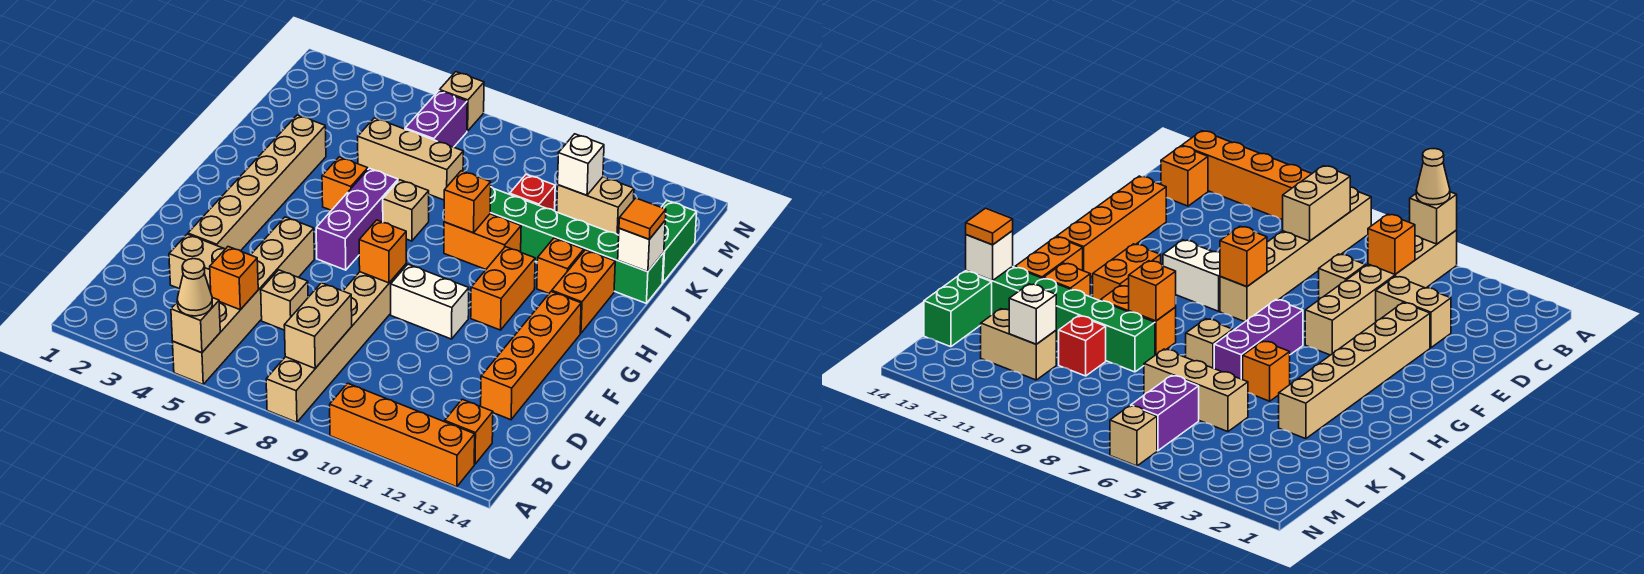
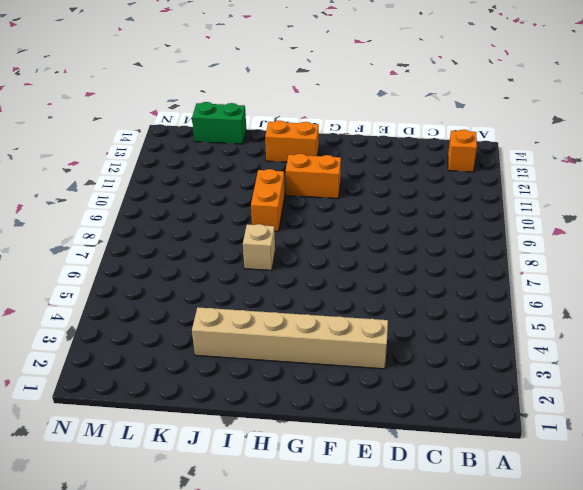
none -> tan 1x6 brick [172,217,314,384]
none -> tan 1x6 brick [266,264,406,422]
none -> orange 1x4 brick [330,383,475,487]
none -> tan 1x2 brick [169,234,225,292]

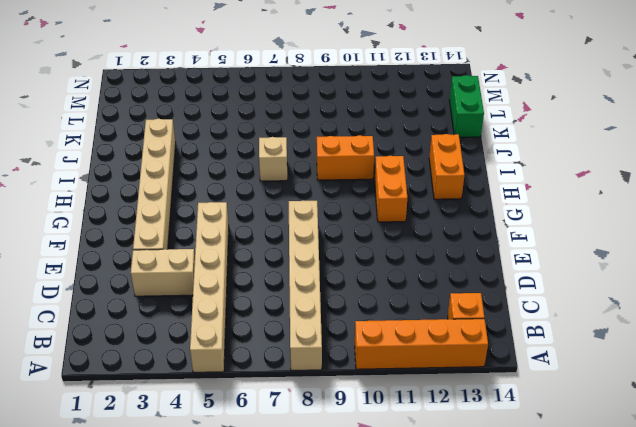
none -> tan 1x1 brick [261,270,308,330]
none -> orange 1x4 brick [481,291,581,420]
none -> white 1x2 brick [391,264,469,339]
none -> purple 1x3 brick [316,168,398,270]

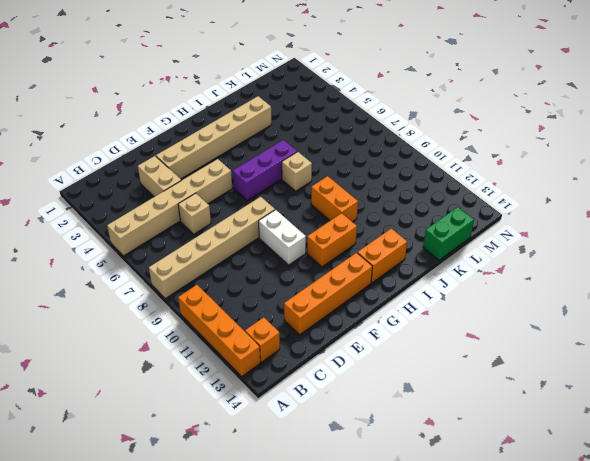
none -> orange 1x1 brick [322,157,368,210]
none -> orange 1x1 brick [537,238,584,294]
none -> green 1x6 brick [490,187,664,303]
none -> tan 1x3 brick [358,118,463,200]

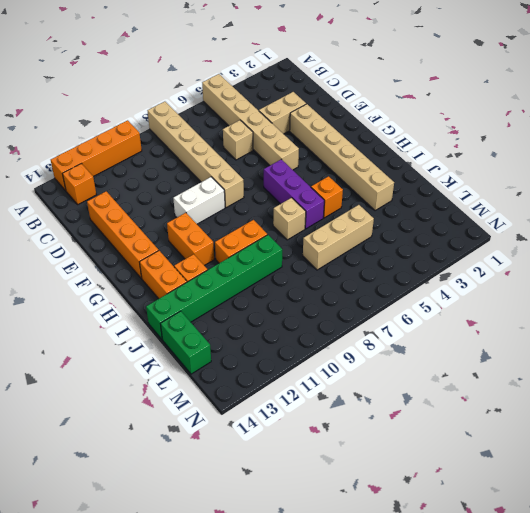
none -> red 1x1 brick [510,174,555,211]
none -> purple 1x2 brick [405,91,467,147]
none -> tan 1x2 brick [557,177,634,235]
none -> tan 1x1 brick [440,72,484,131]

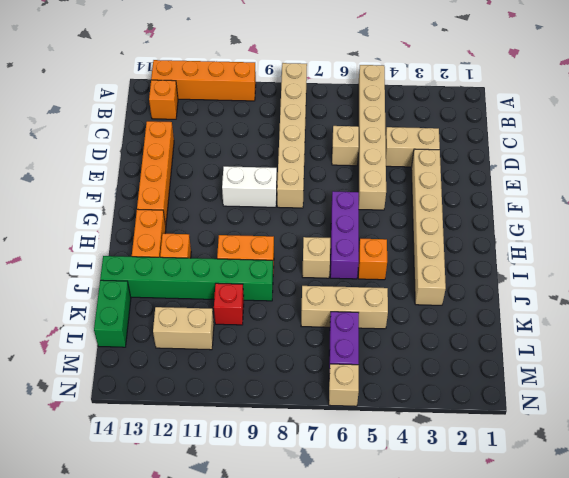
none -> orange 1x2 brick [471,247,535,330]
none -> tan 1x1 brick [171,298,220,353]
none -> tan 1x2 brick [284,283,352,368]
none -> orange 1x1 brick [210,247,258,310]

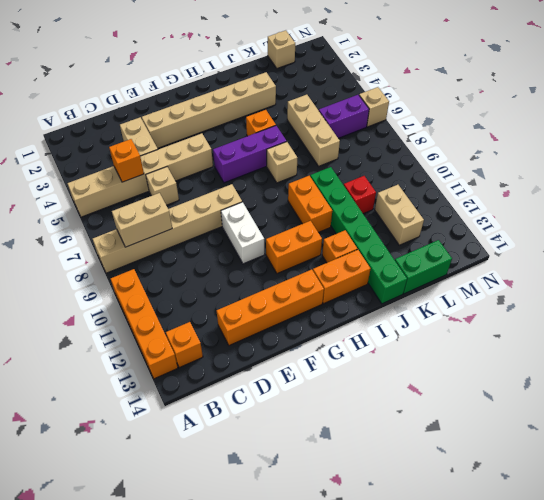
tan 1x1 brick [268,30,295,68] -> tan 1x1 brick moved to [171,298,220,353]
none -> orange 1x1 brick [359,220,406,283]
none -> orange 1x1 brick [444,171,491,233]
none -> white 1x1 brick [618,221,665,272]
none -> white 1x1 brick [558,134,604,195]

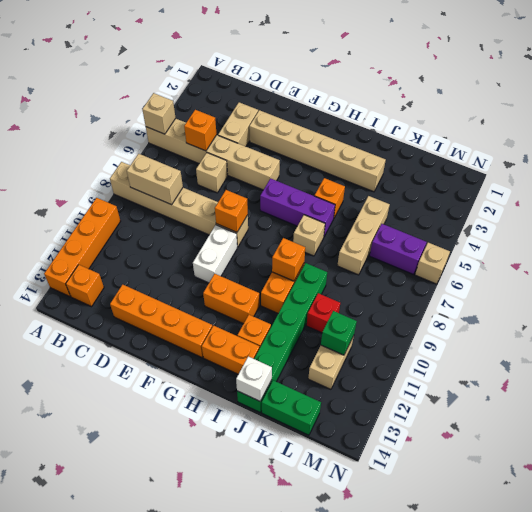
green 1x1 brick [321,311,357,355] -> white 1x1 brick [558,134,604,195]
none -> tan 1x1 cone [177,259,212,316]
none -> orange 1x1 tile [619,198,666,239]

